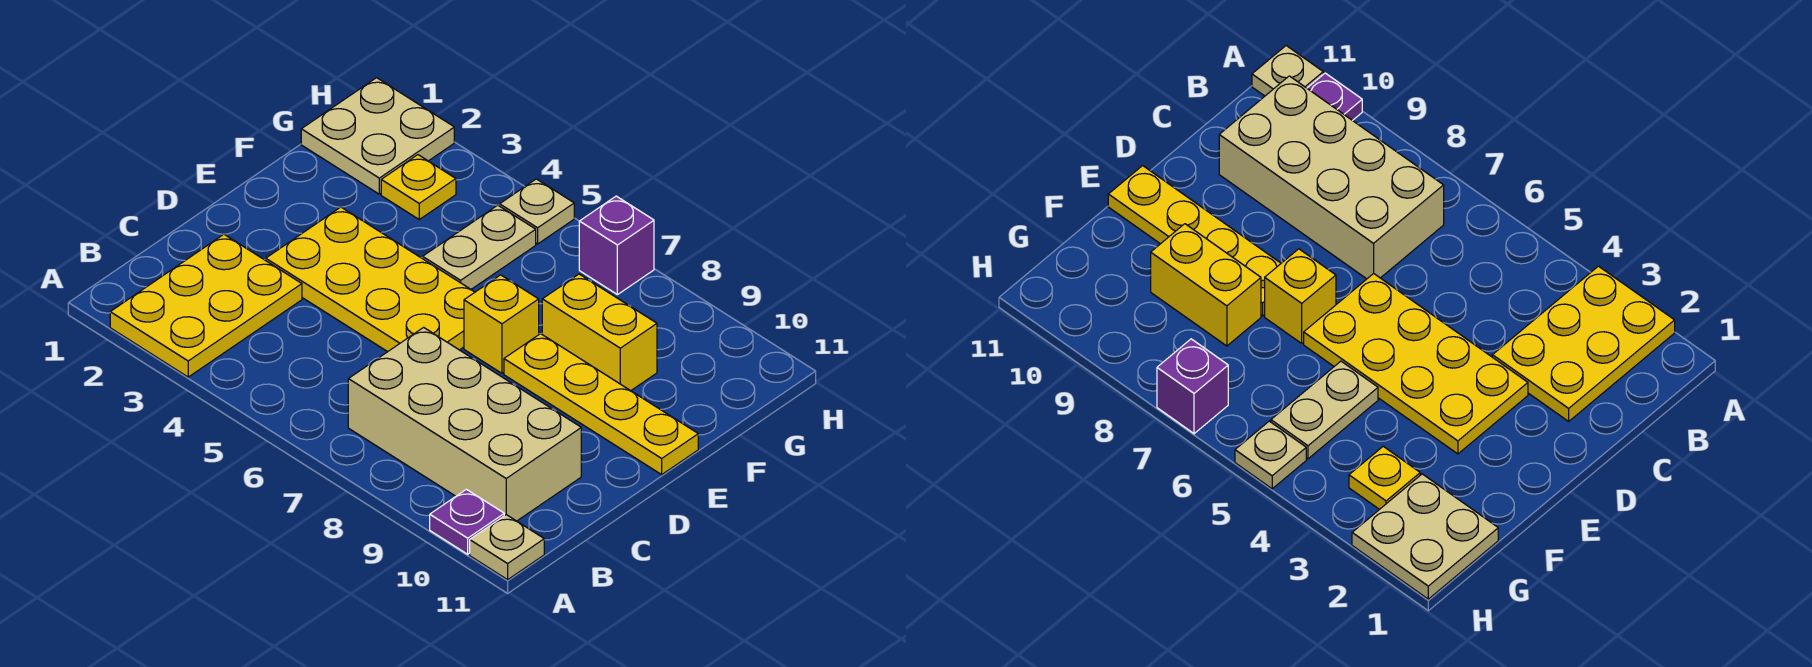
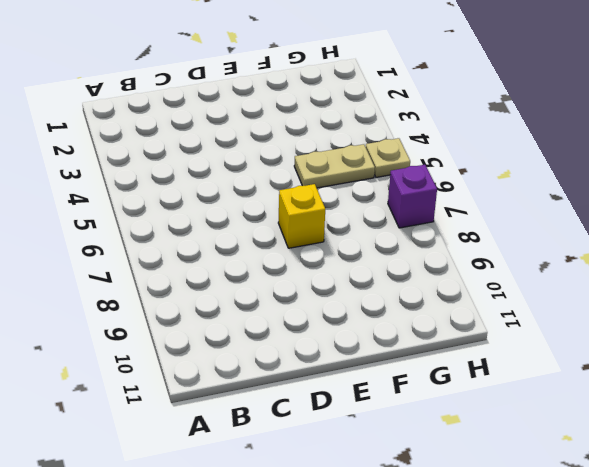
none -> yellow 2x3 plate [110,234,302,377]
none -> purple 1x1 plate [430,489,504,554]
none -> tan 1x1 plate [470,515,544,580]

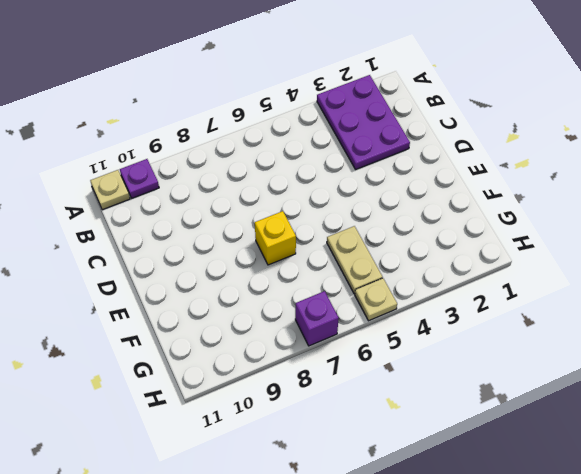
purple 2x3 plate [317,75,410,169] -> yellow 2x3 plate [110,234,302,377]
none -> tan 2x4 brick [348,327,581,521]
none -> yellow 2x4 plate [266,207,475,352]
none -> yellow 1x4 plate [504,334,698,475]

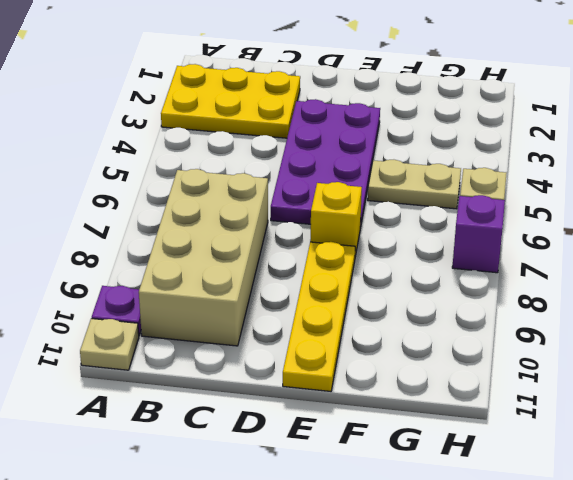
purple 2x4 plate [271,99,380,228] -> yellow 2x4 plate [266,207,475,352]
none -> yellow 1x2 brick [542,274,657,391]
none -> tan 2x2 plate [301,78,454,194]
none -> yellow 1x1 plate [381,155,456,219]

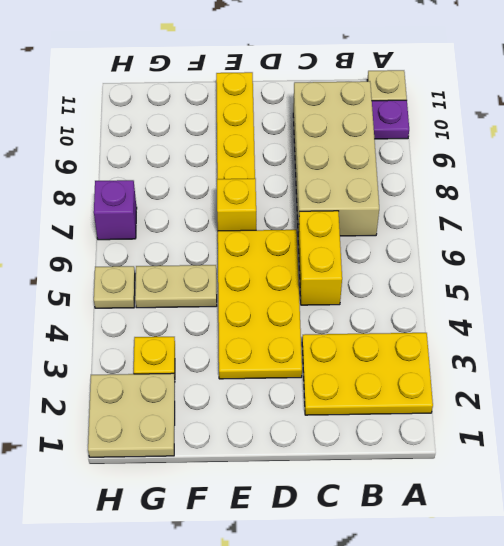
yellow 1x2 brick [298,211,342,305] -> yellow 1x2 brick moved to [542,274,657,391]

